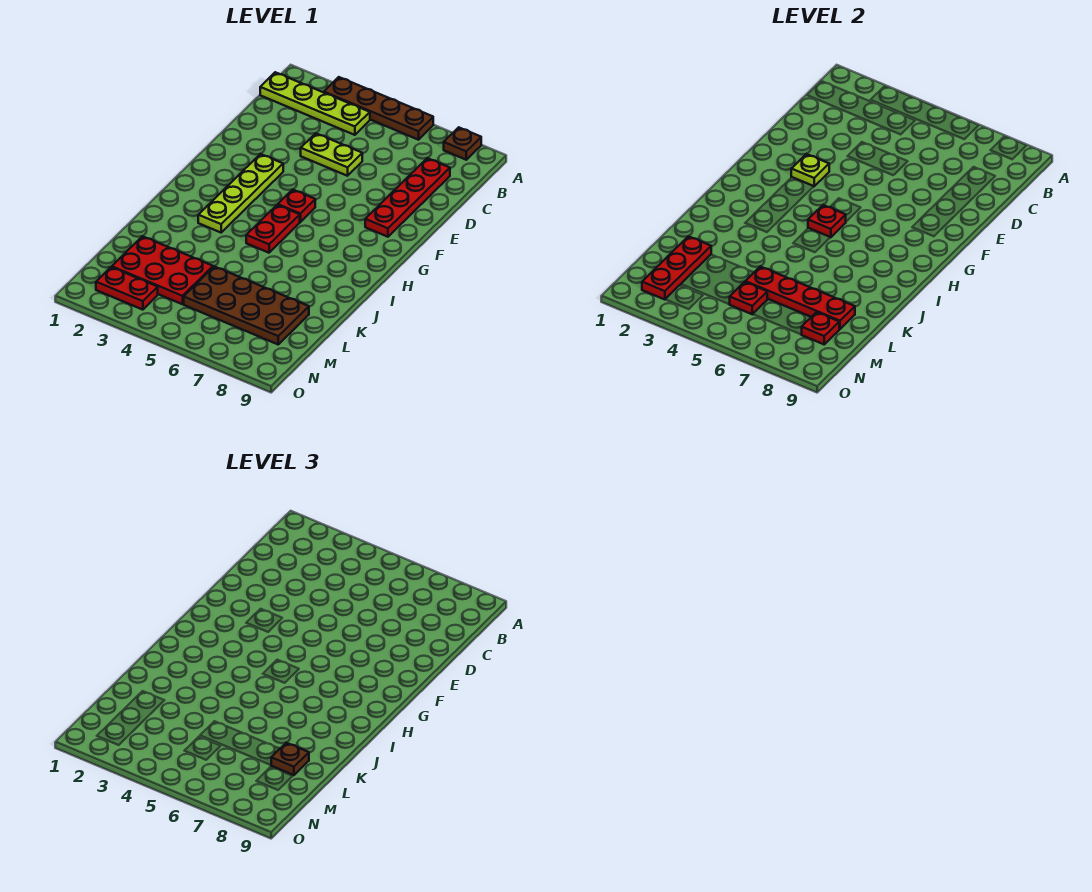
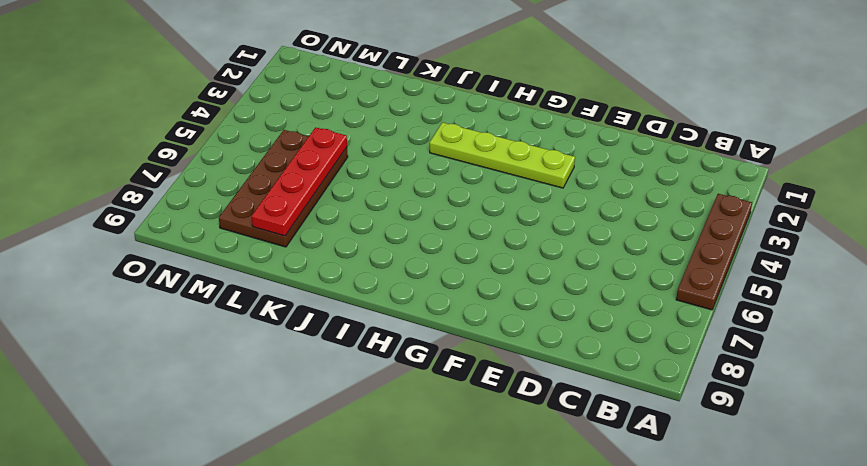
none -> brown 1x1 plate [444,127,481,160]
none -> lime 1x4 plate [260,72,370,135]
none -> red 1x4 plate [365,158,450,237]

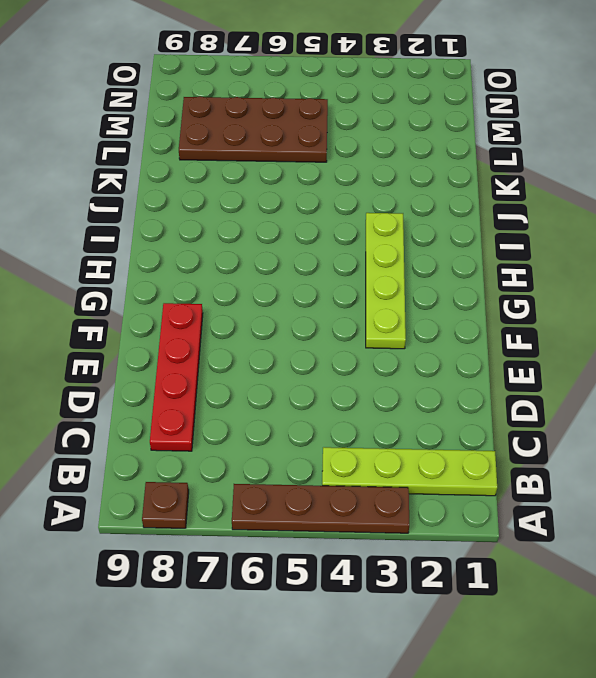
none -> lime 1x2 plate [301,133,362,176]
none -> red 1x1 plate [278,190,315,222]
none -> red 1x2 plate [246,205,300,253]

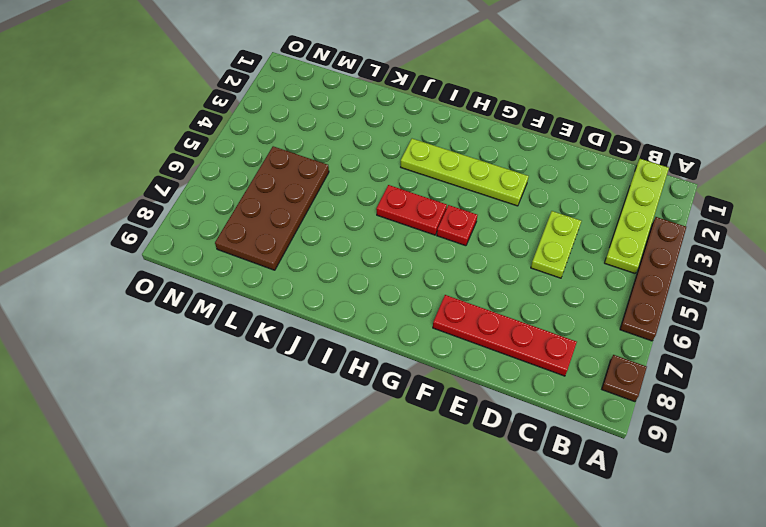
none -> red 2x3 plate [112,236,213,304]
none -> red 1x2 plate [96,267,158,310]
none -> lime 1x1 plate [791,154,829,186]

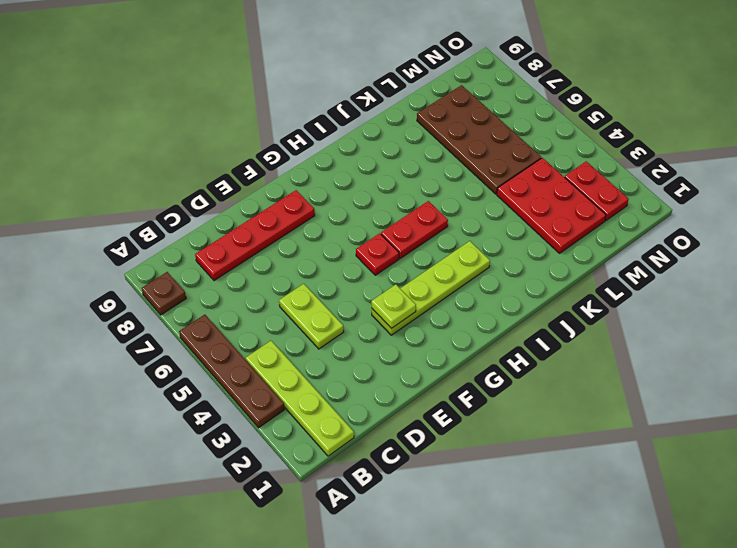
none -> red 1x1 plate [808,205,846,237]
none -> red 1x3 plate [642,236,711,300]
none -> red 1x4 plate [745,266,855,329]

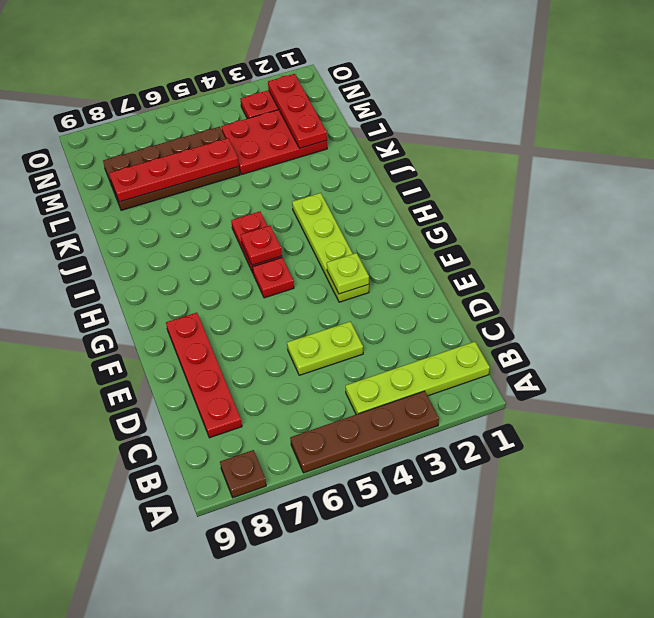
none -> red 1x1 plate [730,282,767,314]
none -> red 1x1 plate [802,312,839,344]
none -> brown 1x1 plate [271,743,309,775]

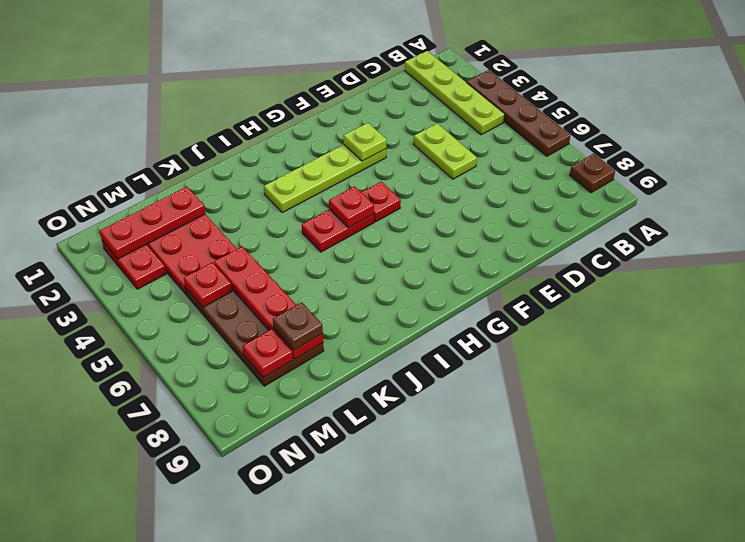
none -> red 1x4 plate [365,158,450,237]

